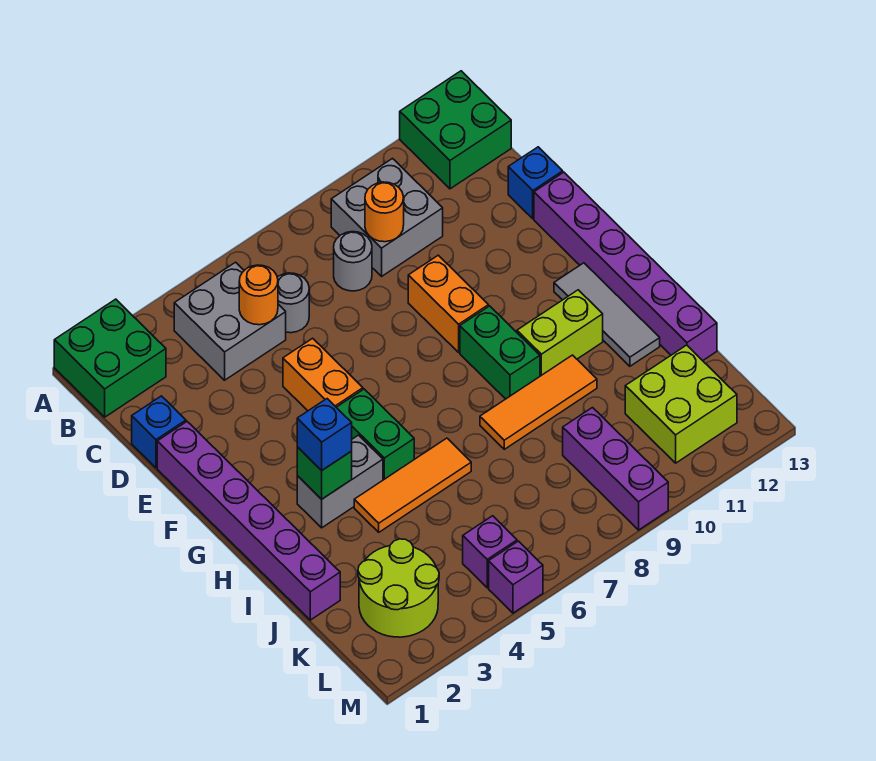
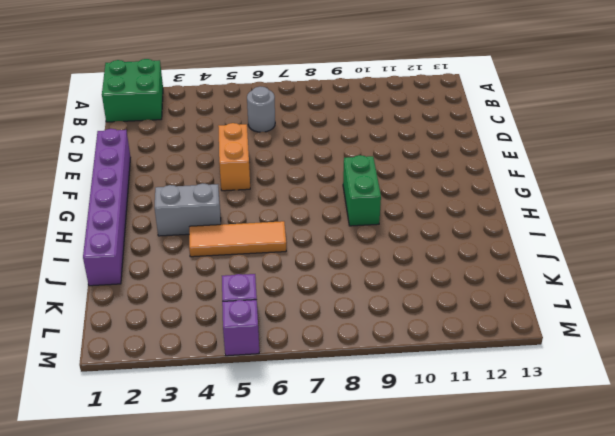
none -> green 2x2 brick [400,71,511,189]
none -> grey 2x2 brick [174,262,286,380]
none -> grey 2x2 brick [331,159,443,276]

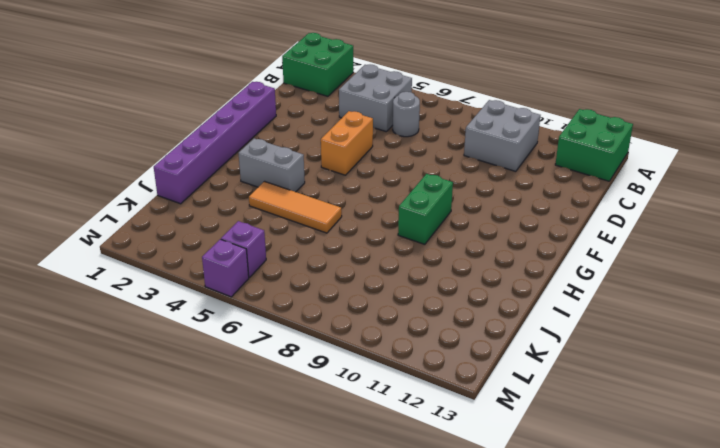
none -> grey 1x1 round brick [334,232,372,291]
none -> blue 1x1 brick [132,396,186,468]
none -> blue 1x1 brick [508,147,563,219]

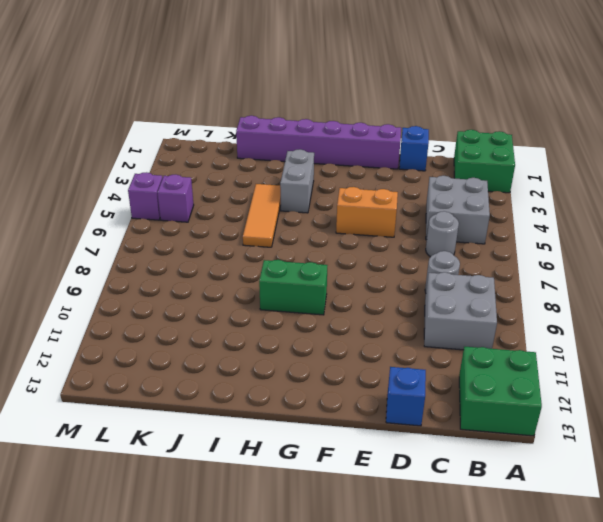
none -> orange 1x2 brick [408,255,489,352]
none -> purple 1x6 brick [534,172,717,361]
none -> green 1x2 brick [336,389,414,480]

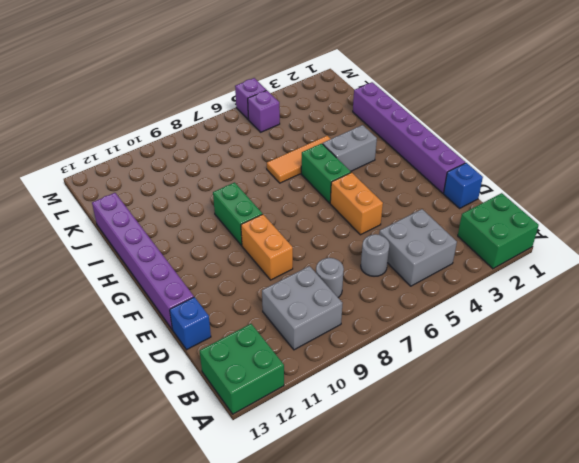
none -> grey 1x3 tile [554,263,660,366]
none -> lime 1x2 brick [517,290,603,376]
none -> orange 1x3 tile [480,355,597,449]

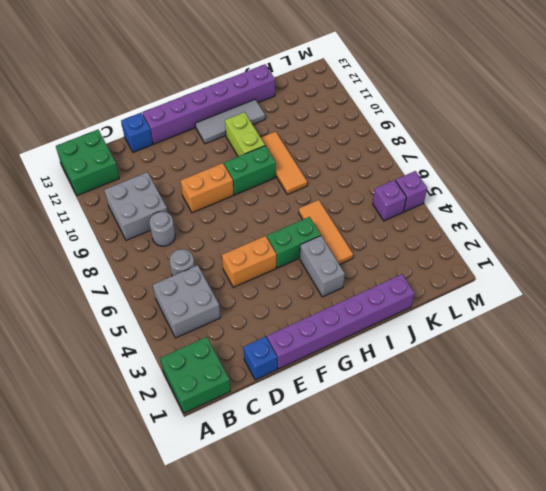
none -> lime 2x2 round brick [358,539,439,637]
none -> purple 1x3 brick [563,408,668,530]
none -> lime 2x2 brick [625,345,737,463]

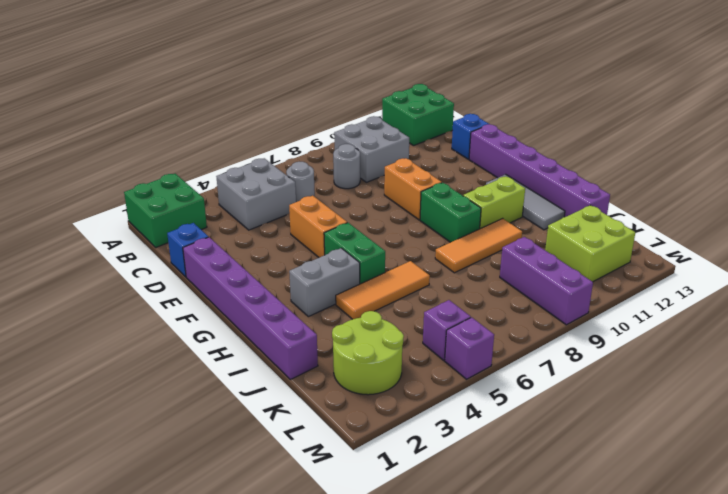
none -> orange 1x1 round brick [239,265,278,325]
none -> orange 1x1 round brick [365,182,404,242]
none -> green 1x1 brick [297,447,352,499]

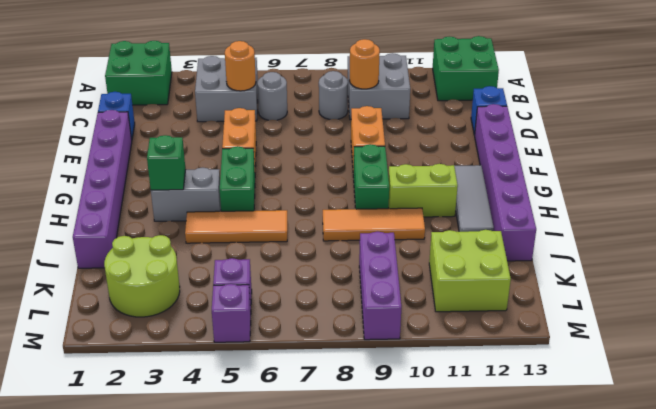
none -> blue 1x1 brick [297,399,352,471]

